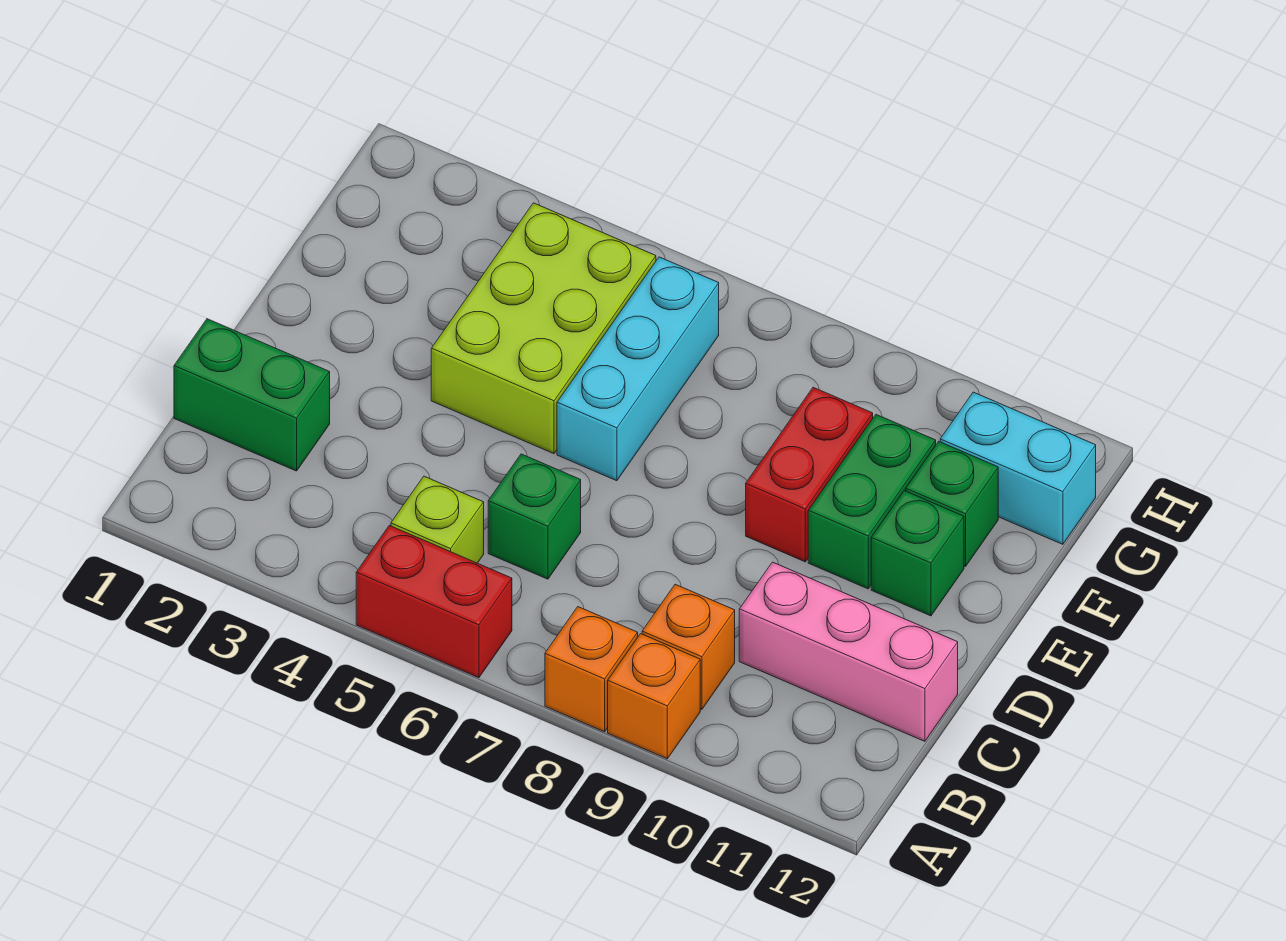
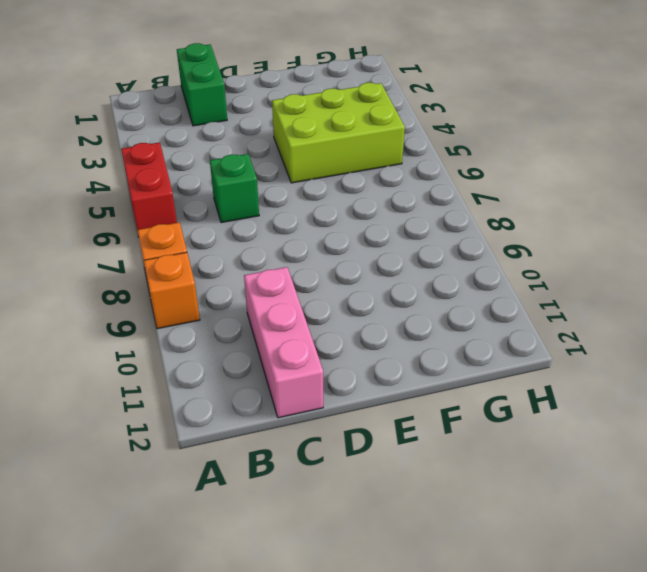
none -> lime 1x1 brick [391,476,484,563]
none -> orange 1x1 brick [642,584,735,710]
none -> cyan 1x3 brick [557,257,719,481]

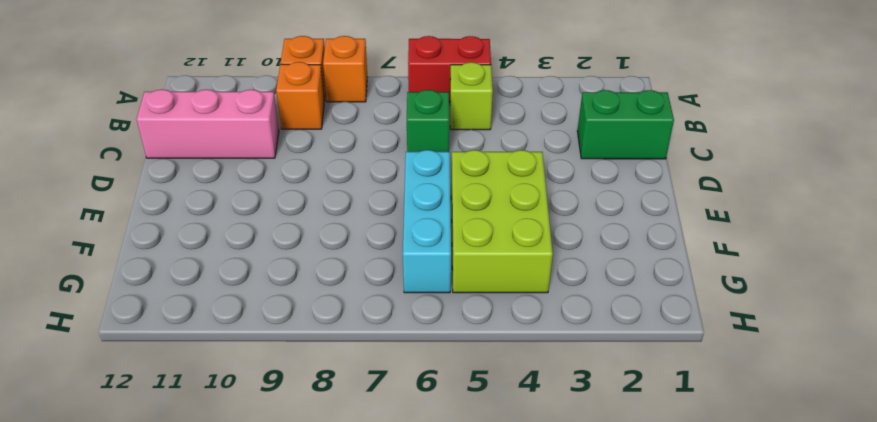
none -> red 1x2 brick [746,387,873,562]
none -> green 1x2 brick [808,415,936,589]
none -> green 1x1 brick [871,491,964,616]

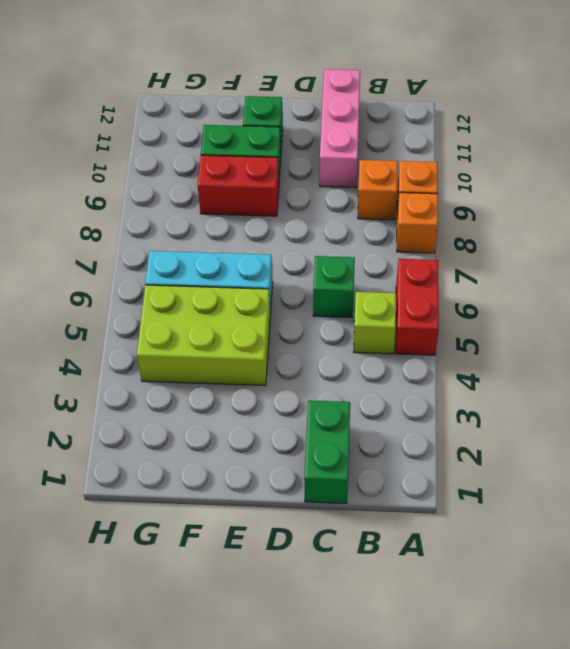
none -> green 1x1 brick [906,442,998,567]
none -> cyan 1x2 brick [940,392,1096,544]

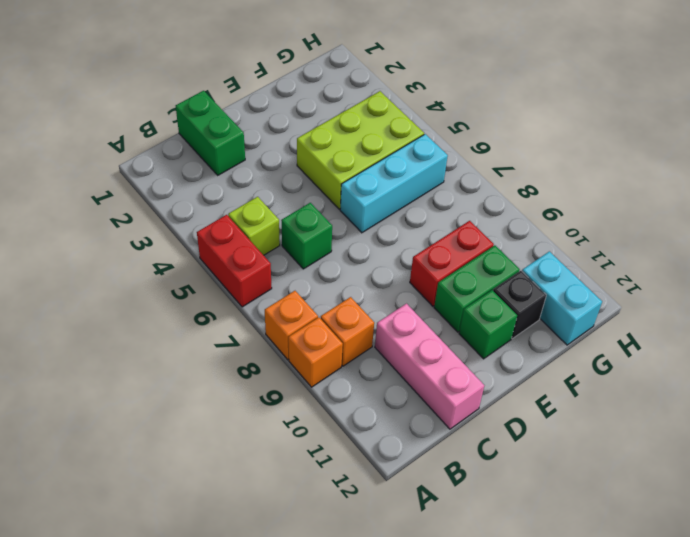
black 1x1 brick [493,271,546,339] -> green 1x1 brick [906,442,998,567]

